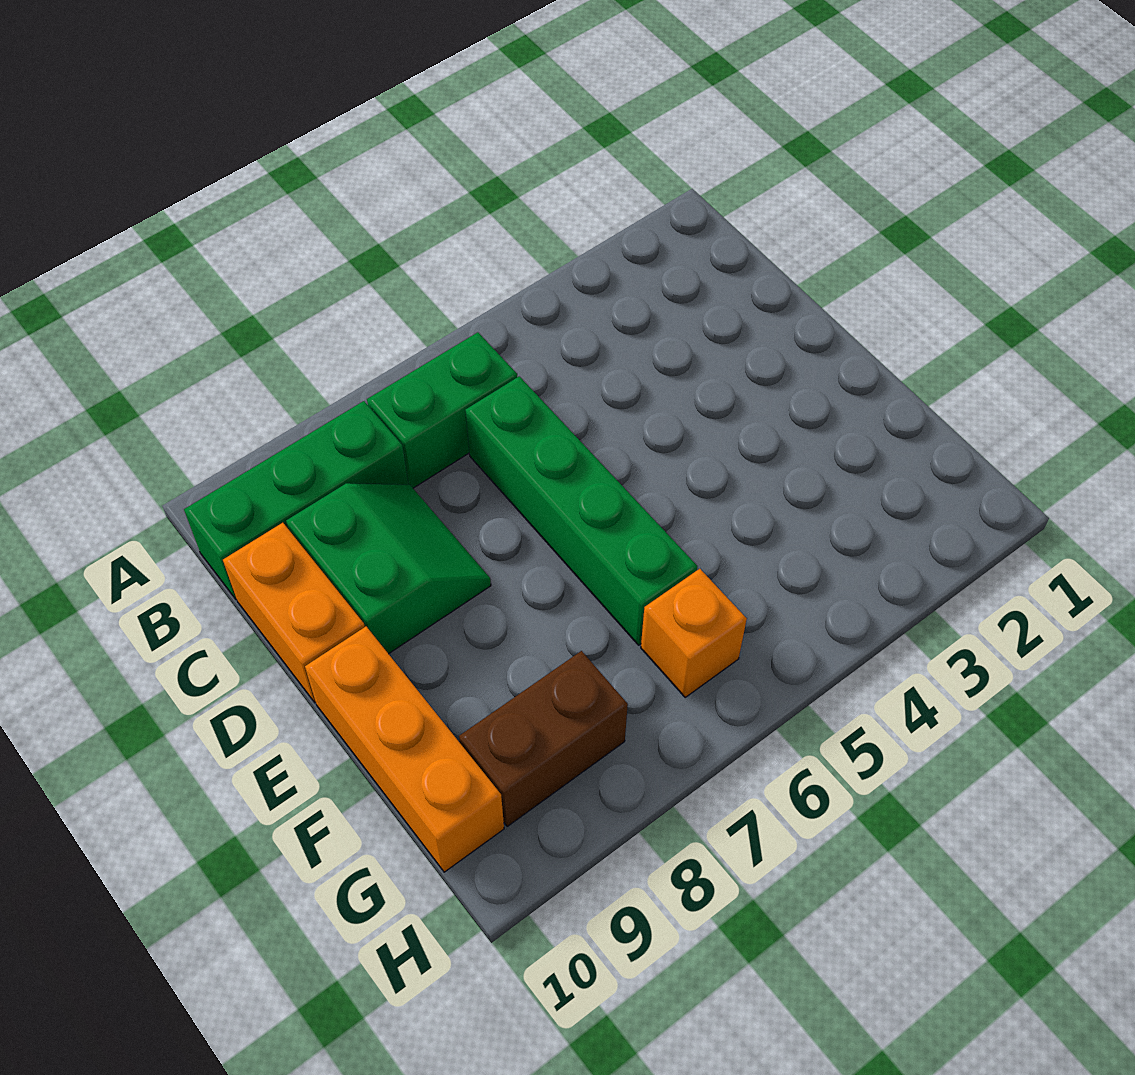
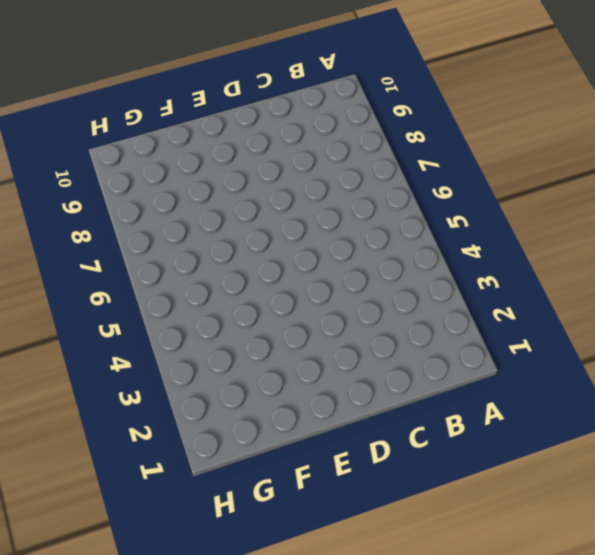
none -> green 1x2 brick [367,332,517,488]
none -> green 1x3 brick [184,401,408,600]

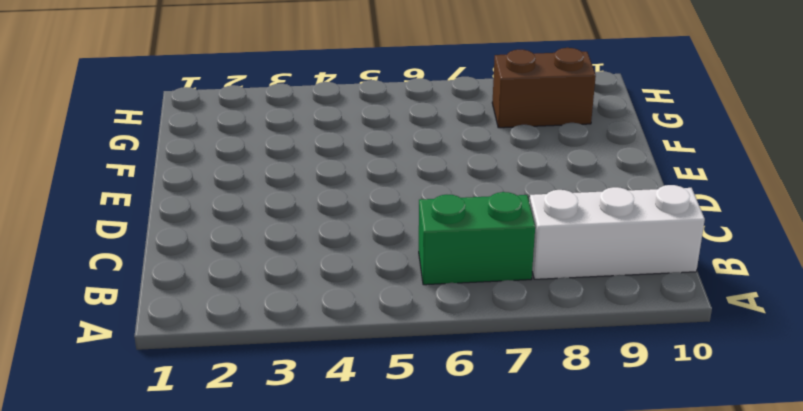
white 1x3 brick [529,185,705,279] -> green 1x3 brick [184,401,408,600]
none -> green 1x4 brick [465,376,697,645]
none -> green 2x2 slope [286,483,491,654]

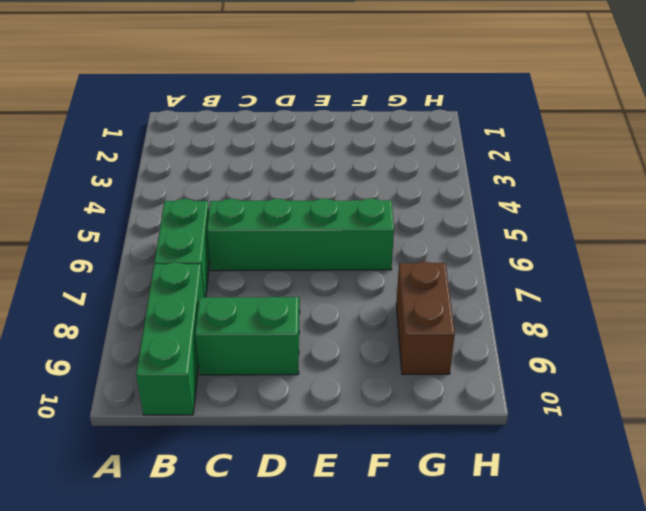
none -> orange 1x2 brick [223,523,365,702]
none -> orange 1x3 brick [305,627,504,872]

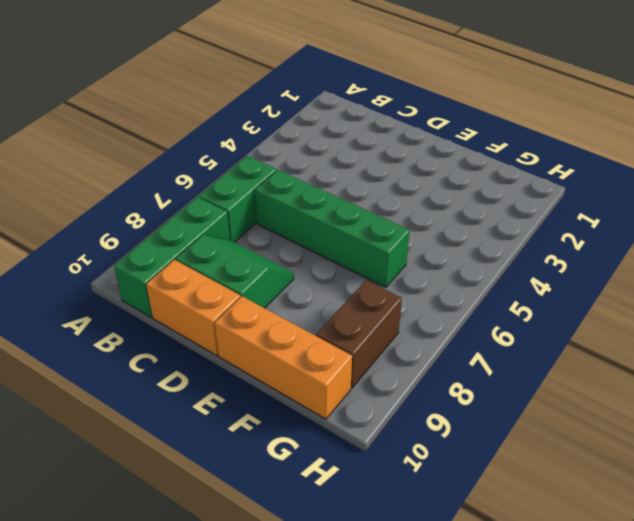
none -> orange 1x1 brick [641,569,747,697]

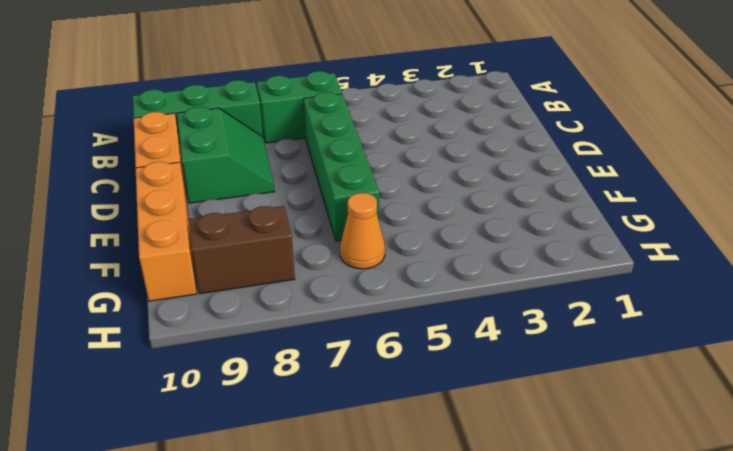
orange 1x1 cone [340,193,385,269] -> orange 1x1 brick [641,569,747,697]

